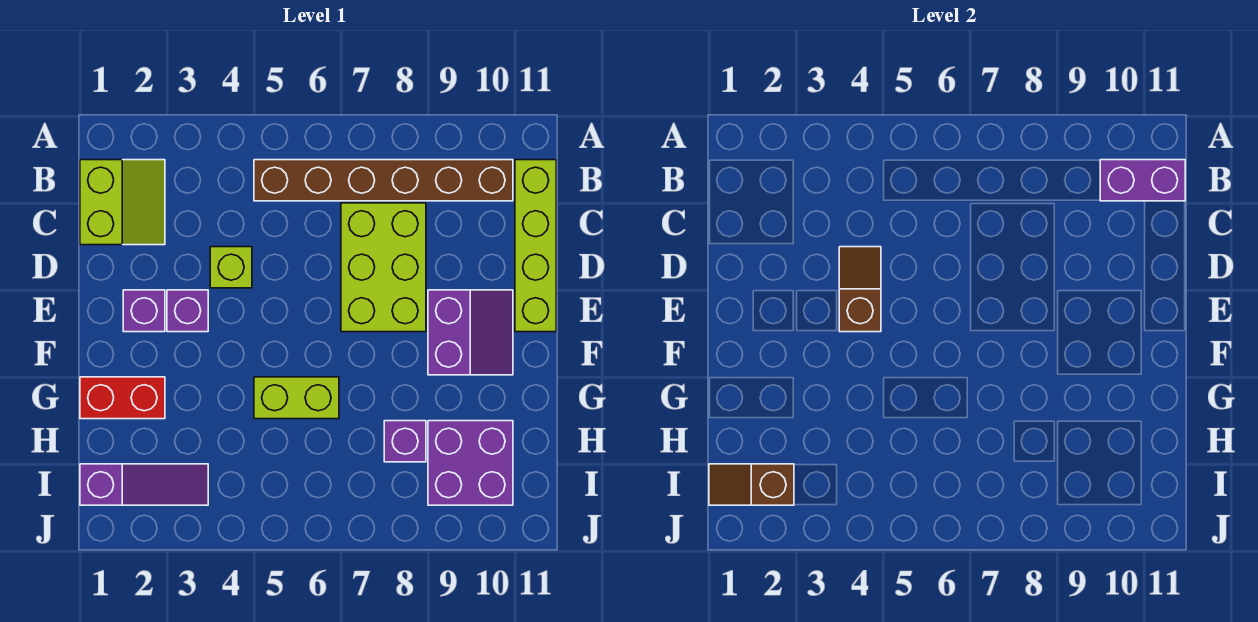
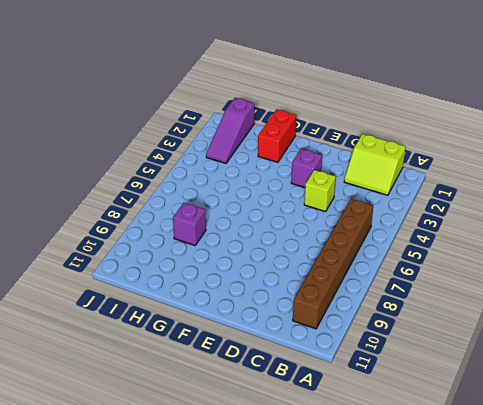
none -> lime 1x4 brick [515,160,556,332]
none -> lime 2x3 brick [341,203,426,332]
none -> purple 1x1 brick [123,290,165,332]

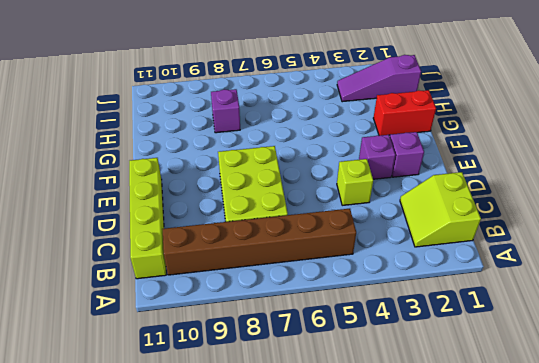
none -> purple 2x2 slope [428,290,513,375]
none -> lime 1x2 brick [254,377,339,419]
none -> purple 2x2 brick [428,421,513,505]

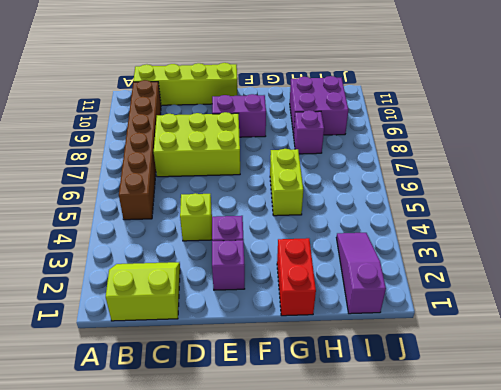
none -> purple 1x2 brick [1100,160,1185,201]
none -> brown 1x2 slope [839,247,881,332]
none -> brown 1x2 slope [709,464,794,505]

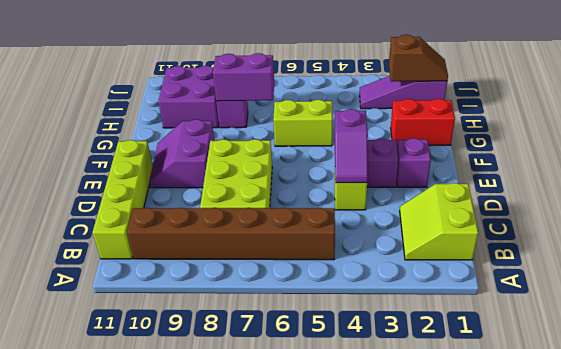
purple 1x2 slope [334,109,368,183] -> brown 1x2 slope [839,247,881,332]
purple 1x2 brick [213,53,274,101] -> purple 1x2 brick moved to [1100,160,1185,201]

